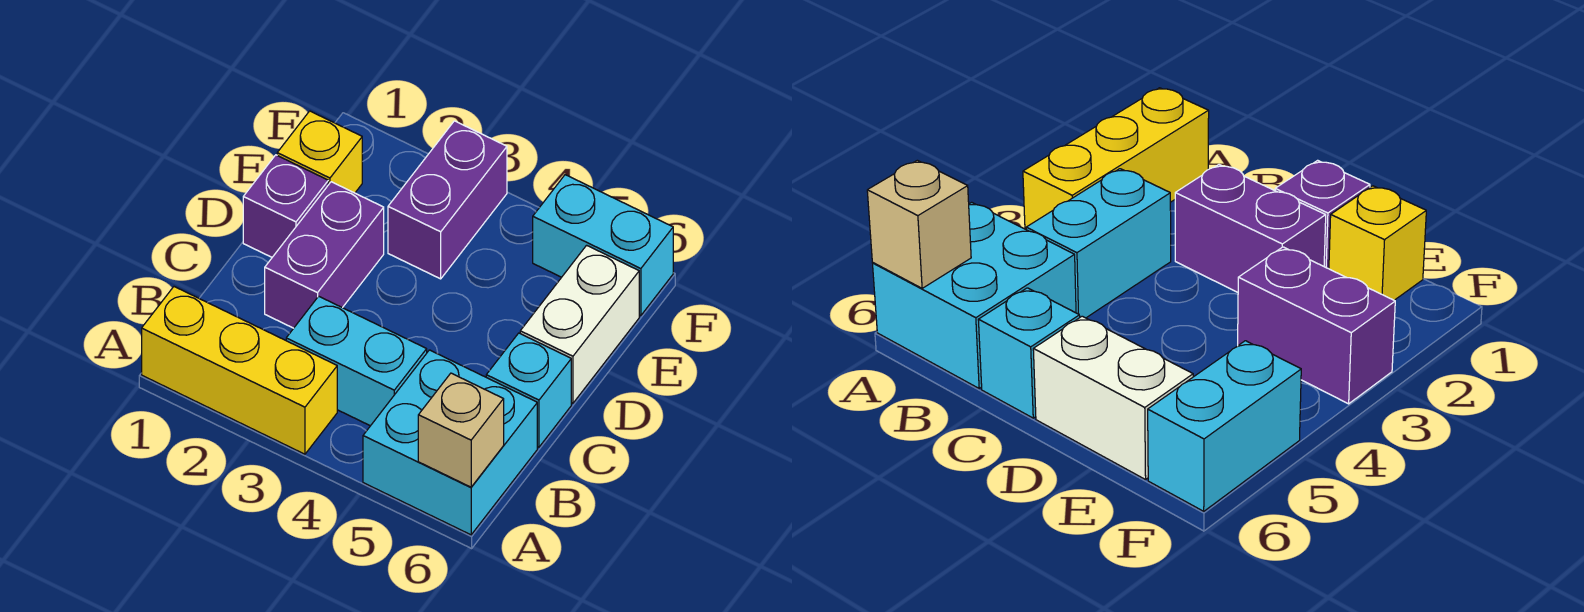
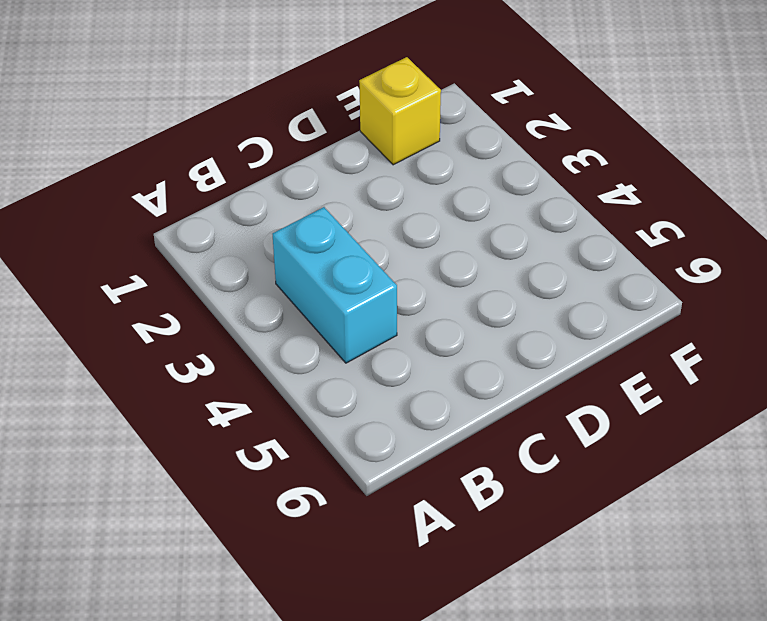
none -> yellow 1x3 brick [142,287,337,454]
none -> cyan 2x2 brick [363,350,537,535]

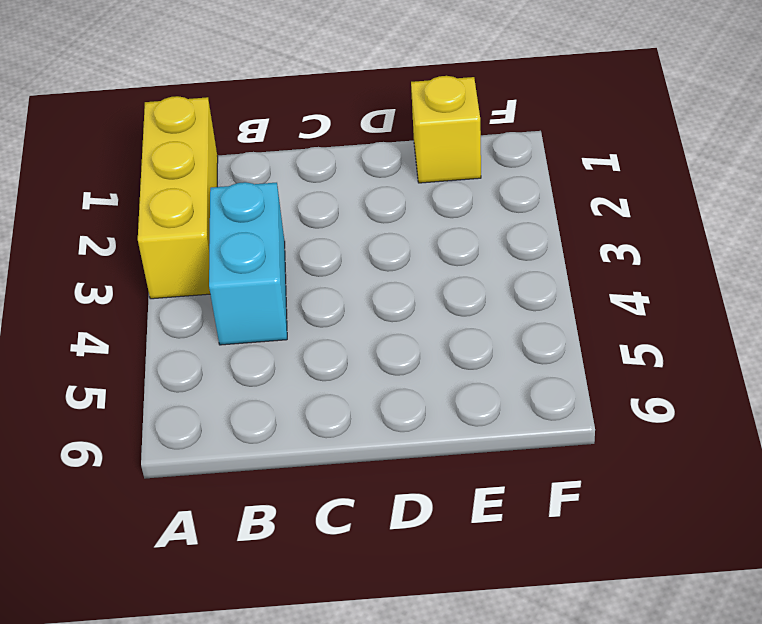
none -> cyan 2x2 brick [363,350,537,535]
none -> purple 1x2 brick [265,182,384,328]

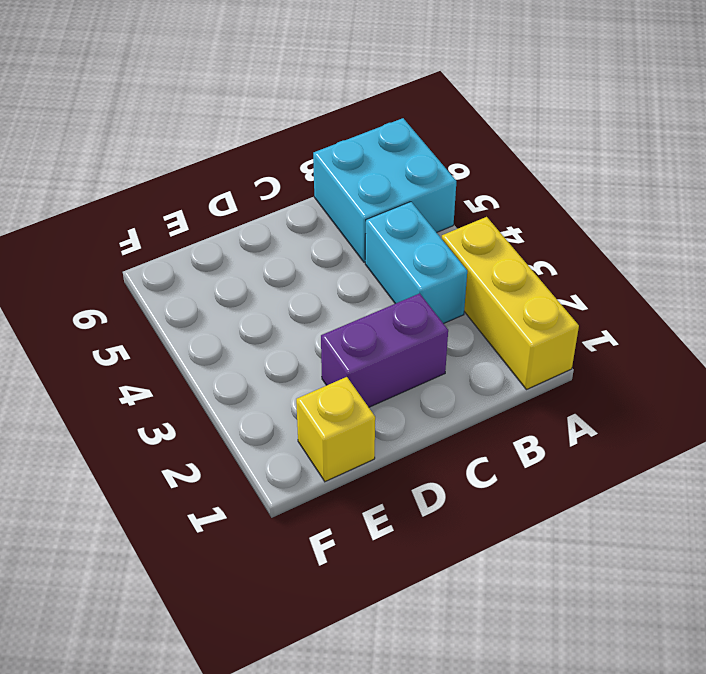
none -> cyan 1x1 brick [486,333,571,447]
none -> purple 1x1 brick [243,155,328,257]

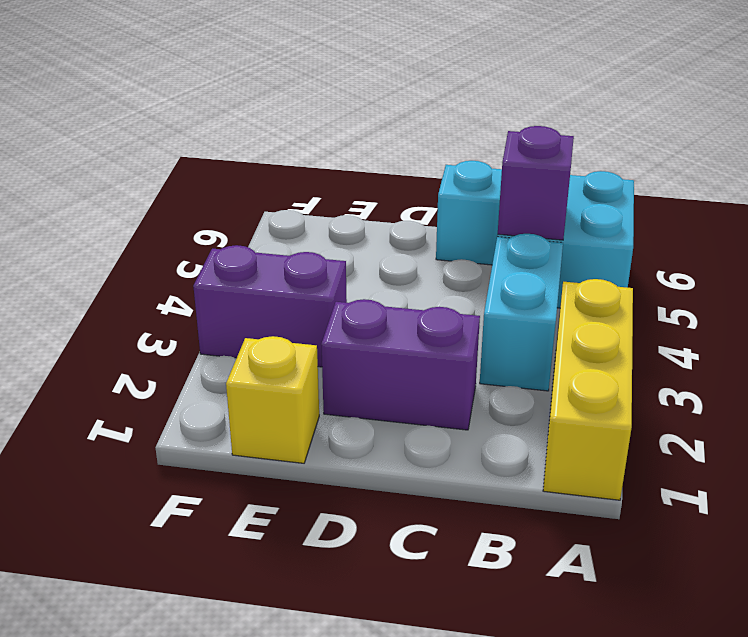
purple 1x1 brick [498,126,574,240] -> purple 1x1 brick moved to [243,155,328,257]
none -> white 1x2 brick [520,245,639,403]
none -> cyan 1x2 brick [533,175,673,316]

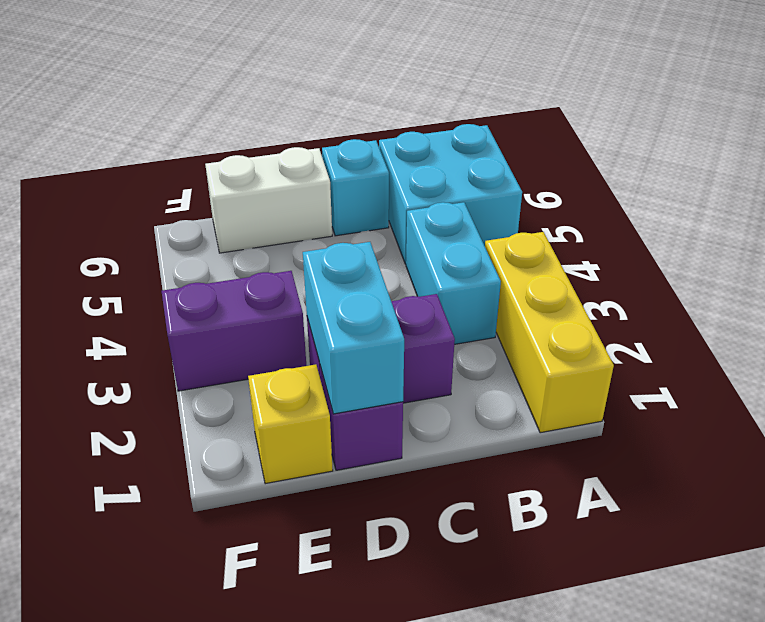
cyan 1x2 brick [303,242,404,414] -> cyan 1x2 brick moved to [533,175,673,316]
none -> tan 1x1 brick [418,373,504,487]

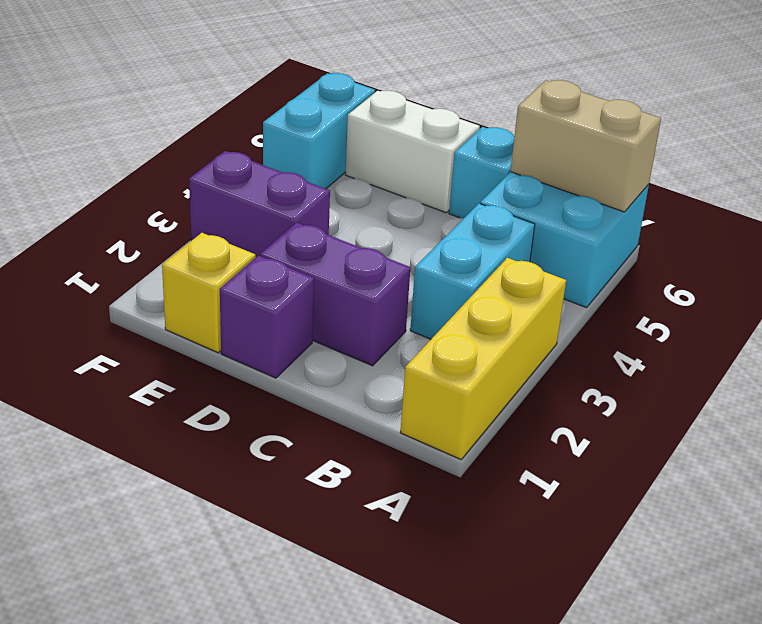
tan 1x2 brick [510,80,661,212] -> tan 1x1 brick [418,373,504,487]

